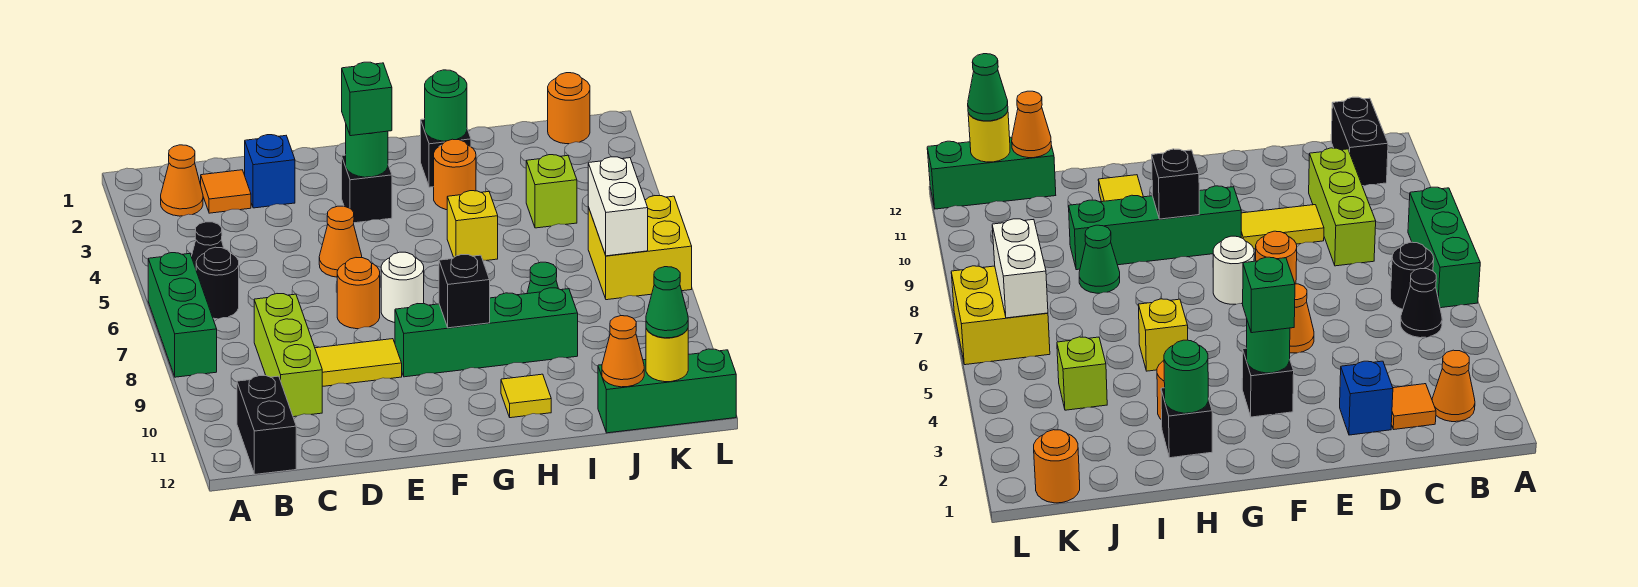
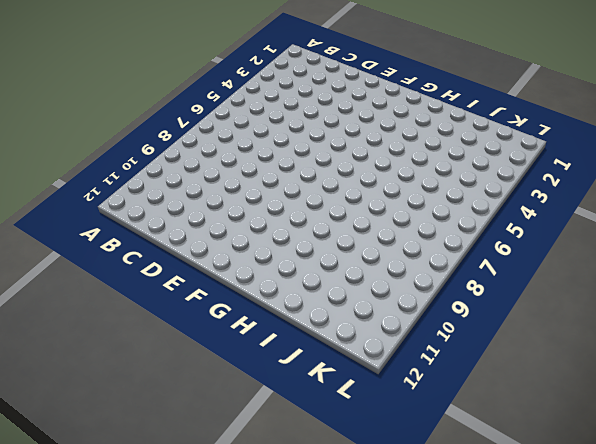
none -> green 1x3 brick [148,253,217,377]
none -> orange 1x1 cone [161,145,203,216]
none -> black 1x1 cone [191,222,224,268]
none -> black 1x1 round brick [196,247,239,319]

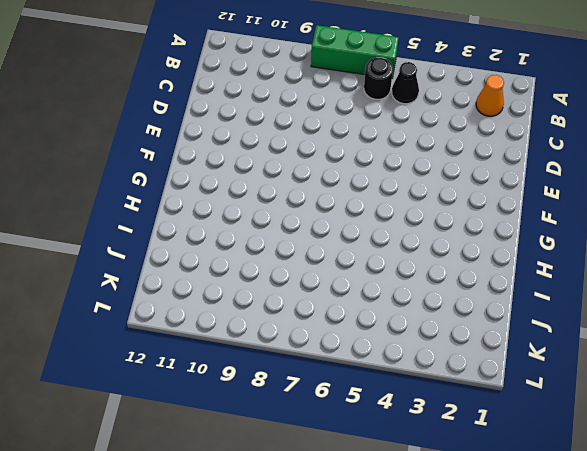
none -> black 1x2 brick [237,376,296,474]
none -> orange 1x1 tile [201,170,251,213]
none -> lime 1x3 brick [254,294,322,417]
none -> blue 1x1 brick [245,135,295,208]

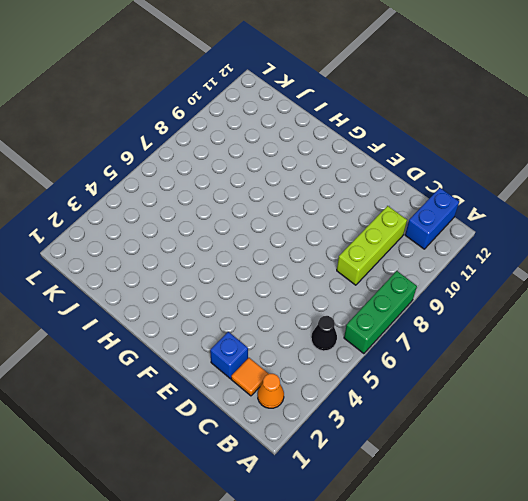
blue 1x2 brick [405,188,459,249] -> black 1x2 brick [237,376,296,474]
none -> black 1x1 round brick [196,247,239,319]
none -> yellow 1x2 tile [315,339,402,387]
none -> orange 1x1 cone [319,206,362,277]
none -> orange 1x1 round brick [337,258,380,329]

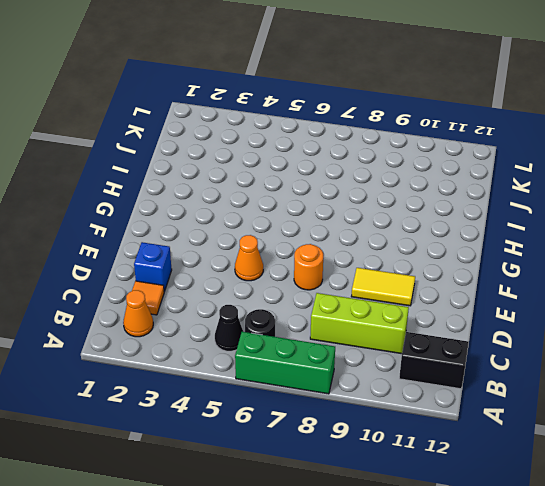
yellow 1x2 tile [351,268,415,306] -> yellow 1x2 tile turned to [315,339,402,387]
none -> black 1x1 brick [342,155,392,223]
none -> white 1x1 round brick [381,252,424,323]
none -> green 1x4 brick [395,288,578,377]
none -> black 1x1 brick [421,119,471,187]

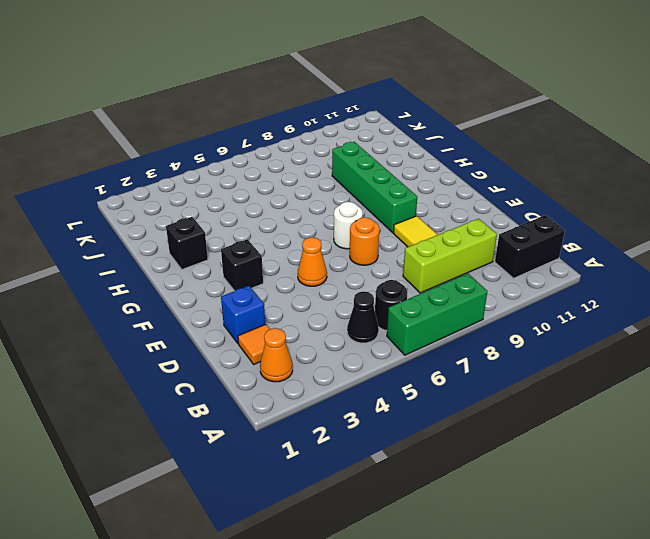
none -> orange 1x1 round brick [434,139,476,210]
none -> yellow 1x1 brick [447,191,498,261]
none -> yellow 1x1 tile [501,374,551,418]
none -> green 1x1 cone [527,262,558,294]

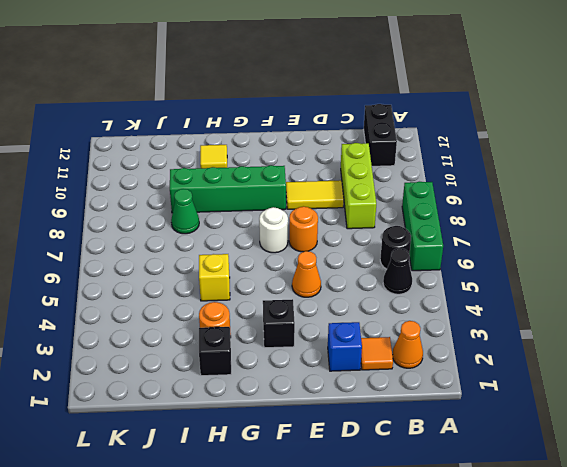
none -> lime 1x1 brick [526,155,577,228]
none -> green 1x3 brick [598,349,736,433]
none -> orange 1x1 round brick [548,73,590,144]
none -> yellow 2x2 brick [588,196,692,300]

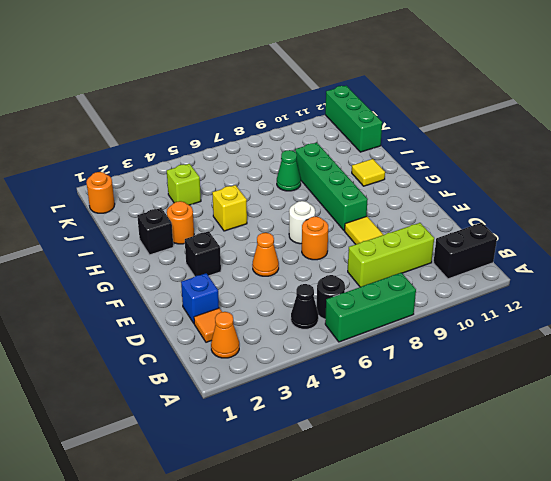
none -> yellow 2x2 brick [588,196,692,300]
none -> green 1x1 round brick [346,125,388,177]
none -> black 1x1 brick [439,255,490,328]
none -> green 1x1 round brick [425,70,467,141]

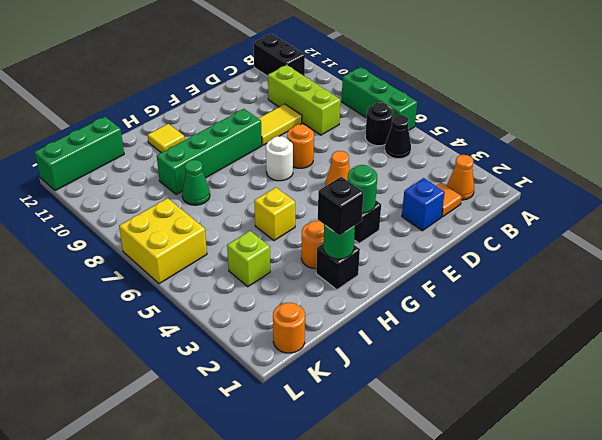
black 1x1 brick [318,177,364,235] -> black 1x1 brick moved to [439,255,490,328]
none -> orange 1x1 cone [602,316,644,387]
none -> white 1x2 brick [588,157,648,256]
none -> yellow 1x1 round brick [646,329,688,382]
none -> green 1x1 brick [342,62,392,136]

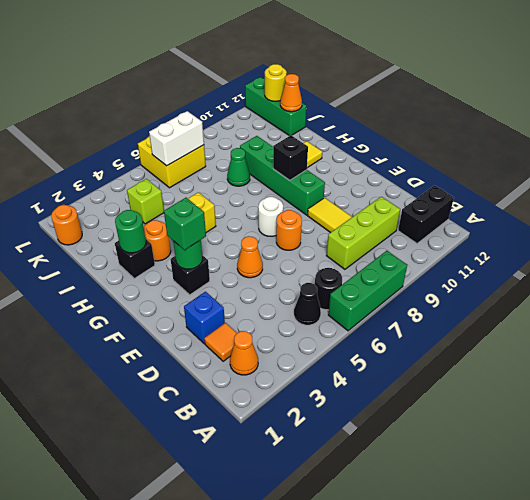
none -> green 1x1 cone [646,267,688,338]

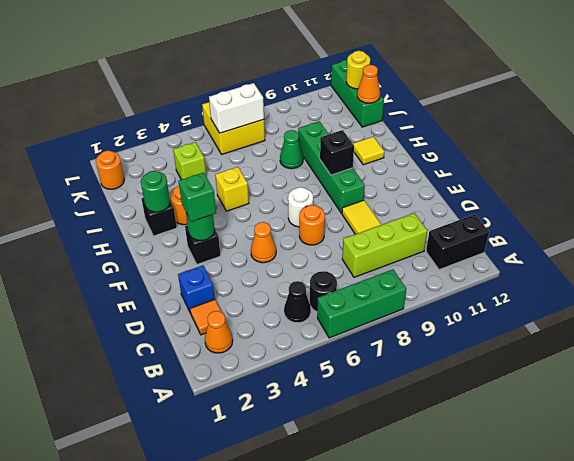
none -> green 1x1 cone [646,267,688,338]

